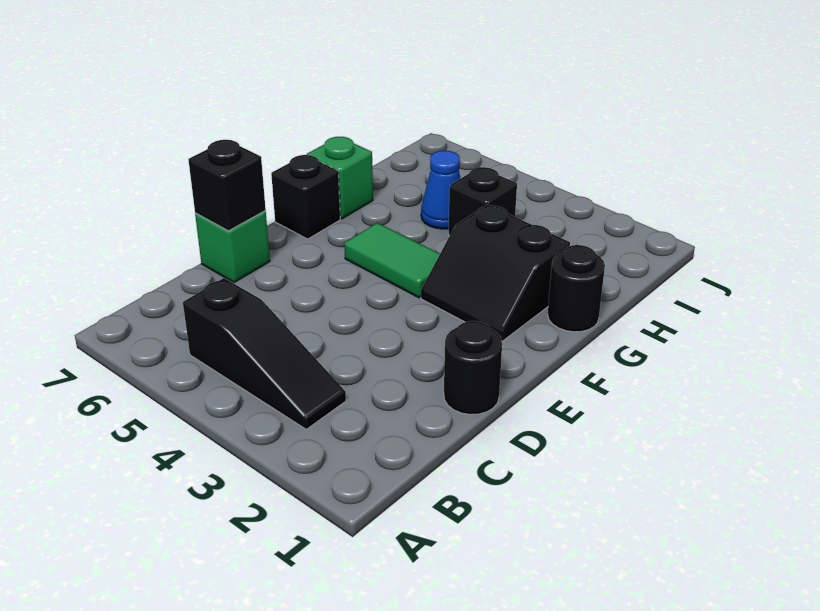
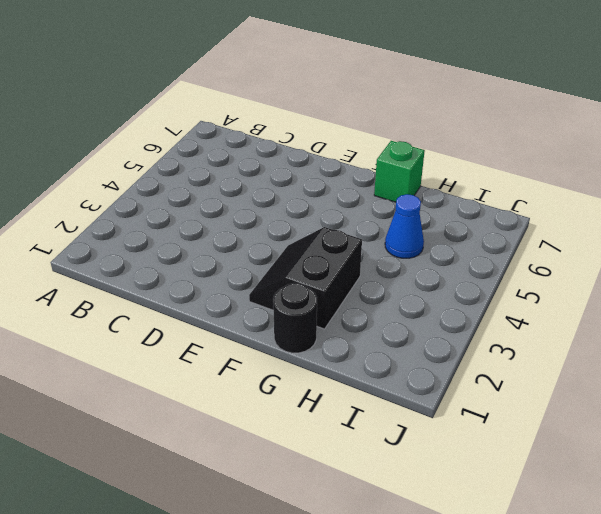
none -> black 1x3 slope [183,278,346,429]
none -> black 1x1 round brick [444,321,502,415]

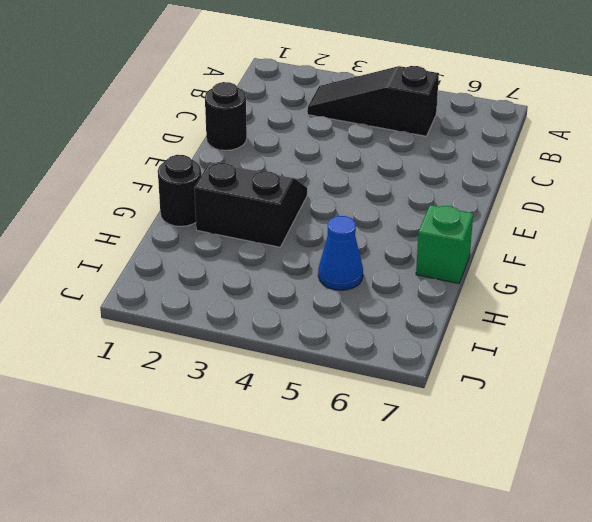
none -> green 1x1 brick [195,211,270,283]
none -> green 1x2 tile [344,223,440,298]

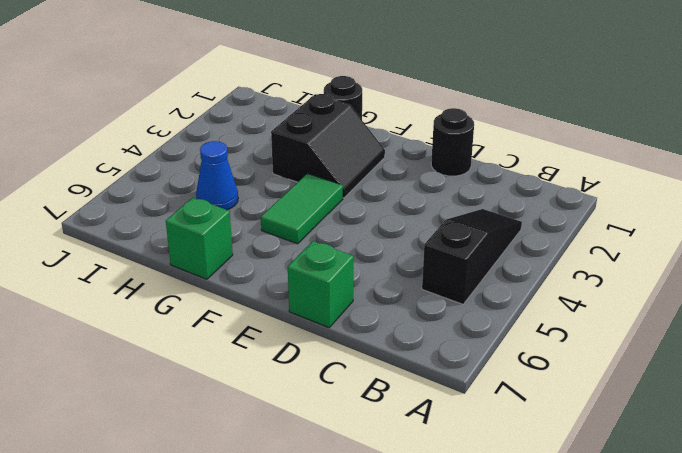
none -> black 1x1 brick [271,155,340,239]
none -> black 1x1 brick [448,167,517,236]

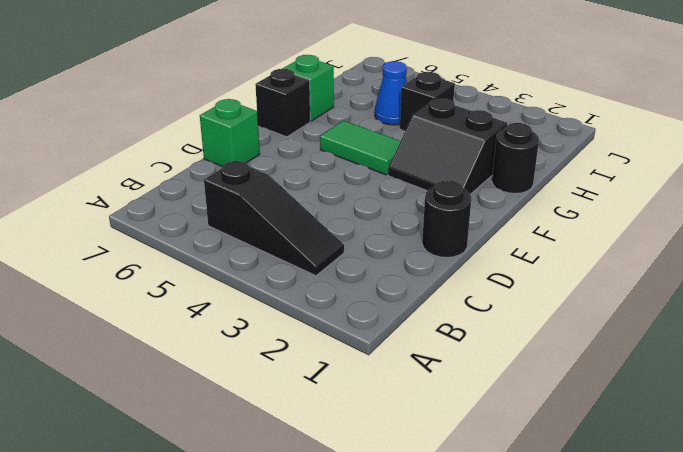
none -> black 1x1 brick [188,140,266,231]

